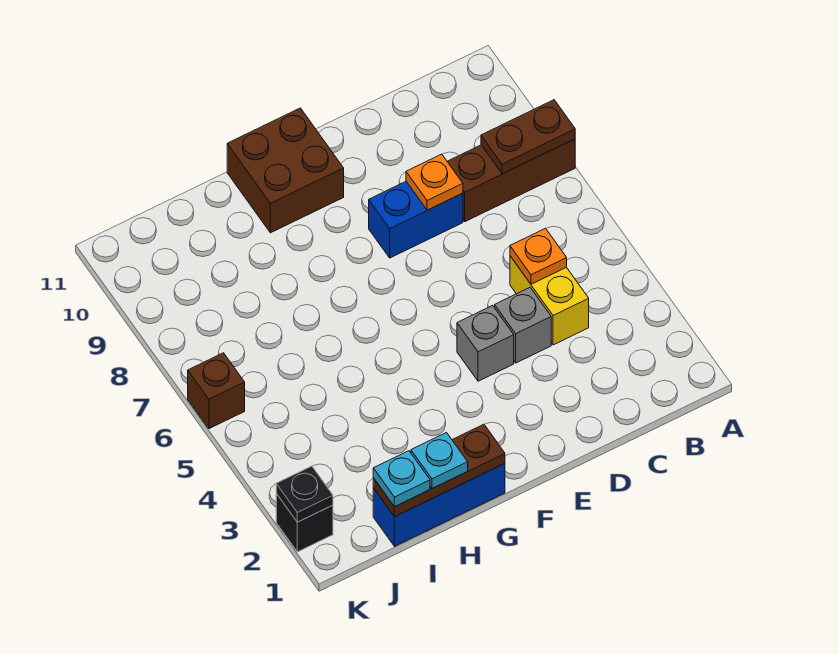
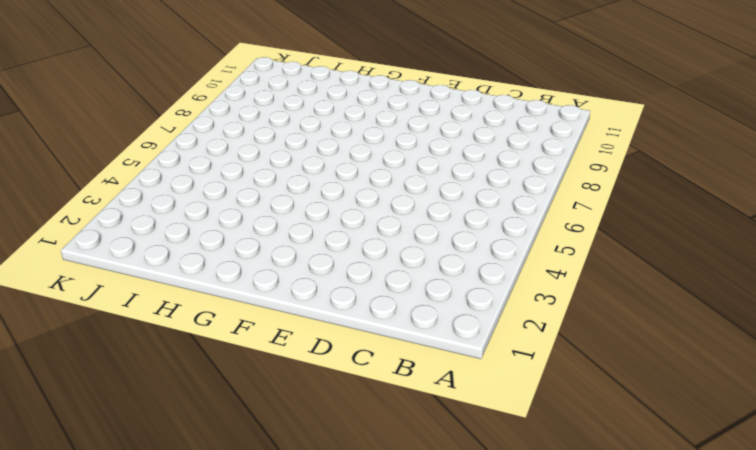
none -> brown 1x3 brick [447,139,575,222]
none -> yellow 1x2 brick [510,256,589,345]
none -> grey 1x1 brick [495,288,551,363]

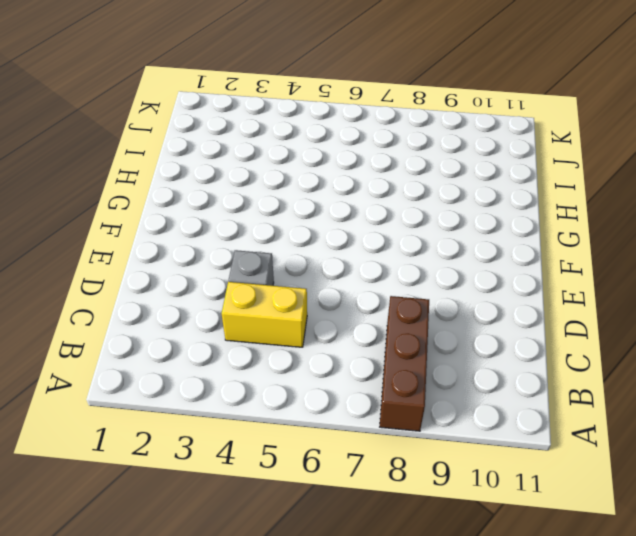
none -> blue 1x2 brick [369,182,463,258]
none -> grey 1x1 brick [457,305,514,381]
none -> brown 2x2 brick [227,108,344,233]

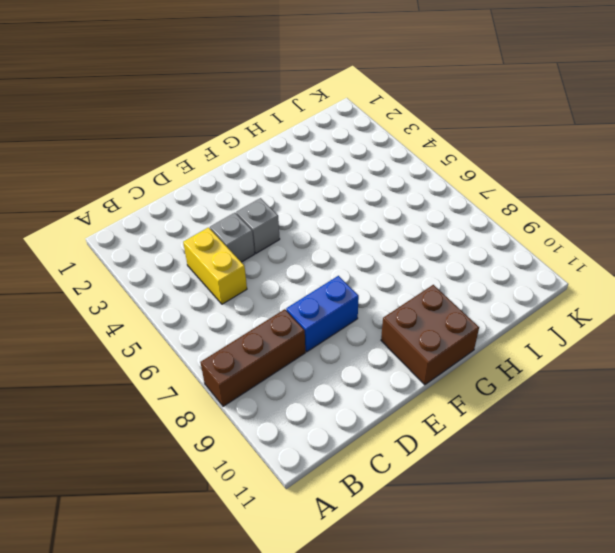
none -> blue 1x3 brick [373,464,505,546]
none -> black 1x1 brick [276,494,333,552]
none -> brown 1x1 brick [188,353,245,429]

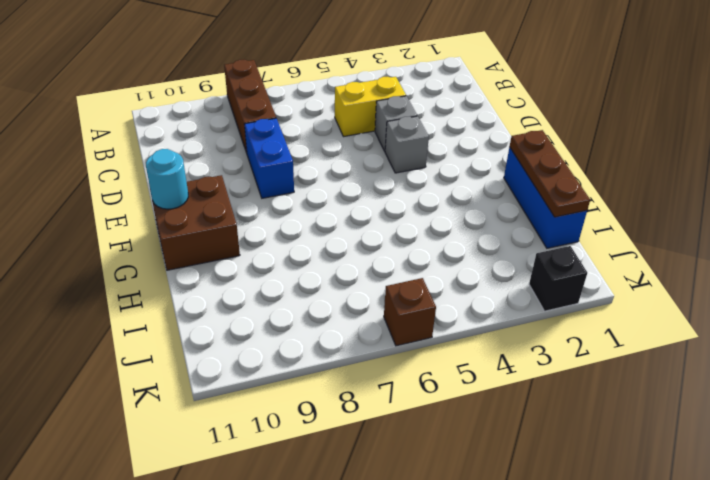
cyan 1x1 round brick [146,149,188,209] -> none
none -> brown 1x2 plate [481,100,575,174]
none -> orange 1x1 plate [510,229,567,284]
none -> orange 1x1 plate [406,154,463,210]

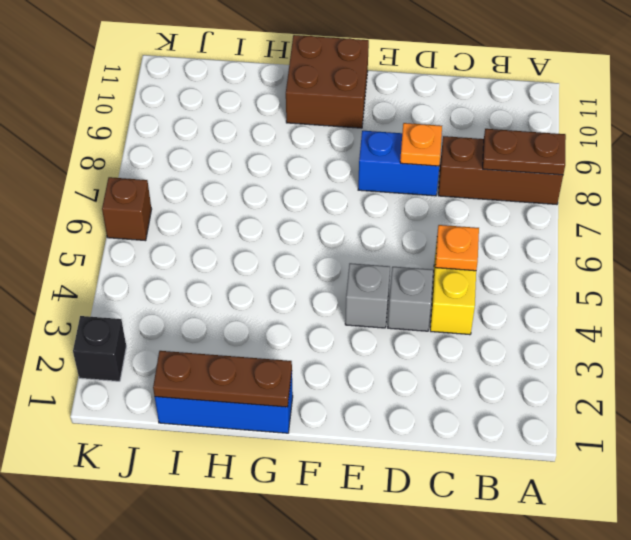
none -> black 1x1 plate [276,466,333,522]
none -> cyan 1x1 plate [411,433,468,489]
none -> cyan 1x1 plate [373,451,430,507]

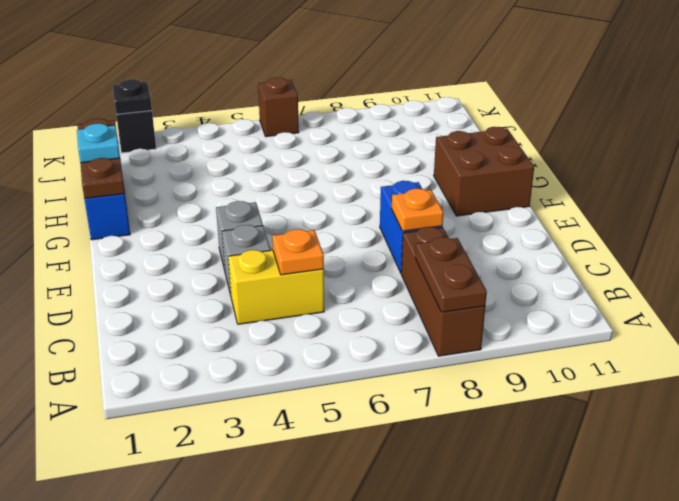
none -> cyan 1x1 plate [373,451,430,507]

